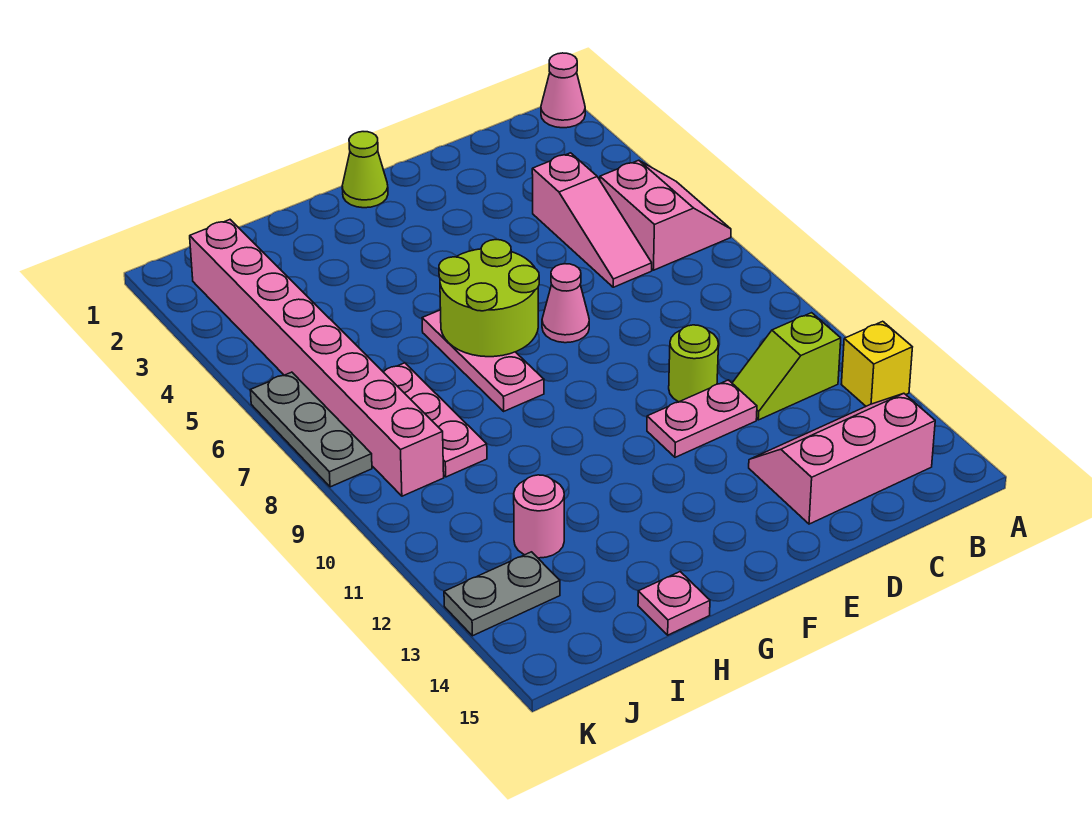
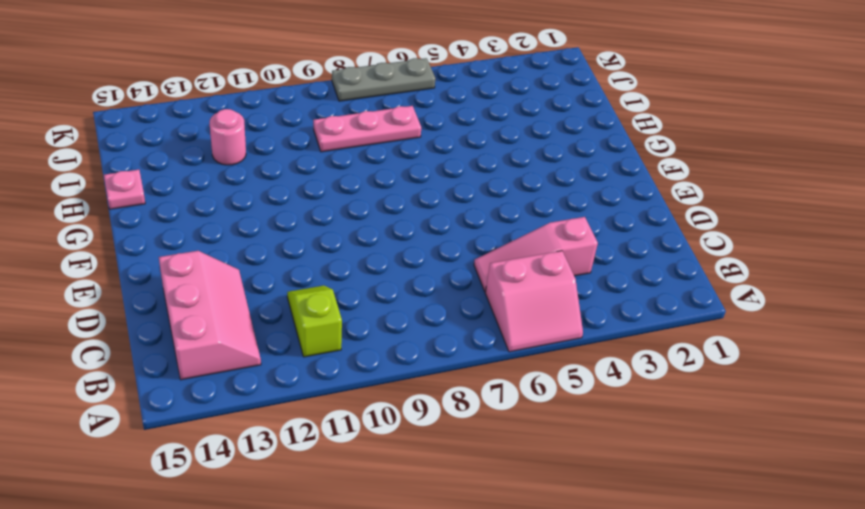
none -> pink 1x1 cone [541,53,585,128]
none -> yellow 1x1 brick [841,321,912,406]
none -> lime 1x1 round brick [669,325,719,402]

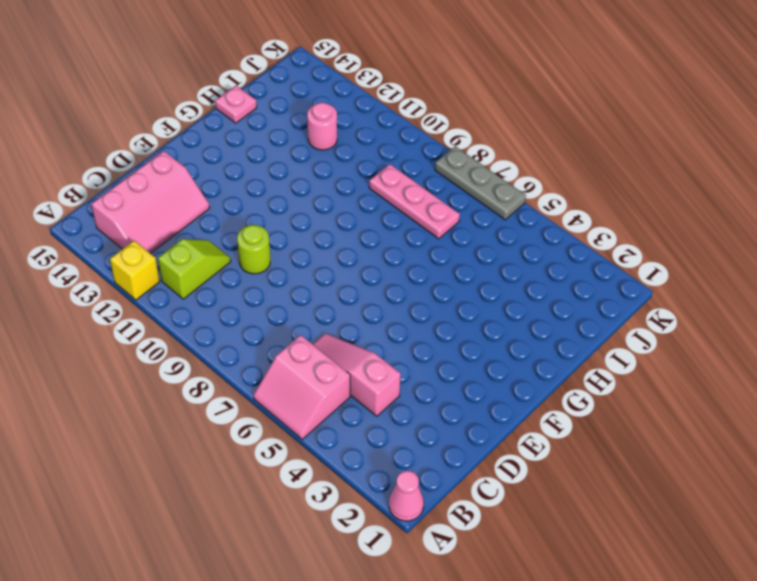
none -> pink 1x2 plate [647,380,757,457]
none -> pink 1x1 cone [542,264,589,343]
none -> lime 1x1 cone [342,132,388,208]

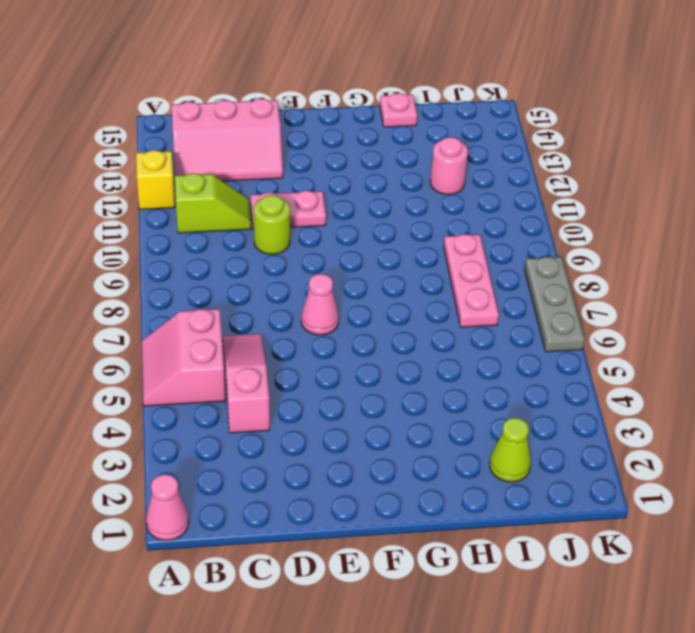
lime 1x1 cone [490,418,531,482] -> lime 1x1 cone moved to [342,132,388,208]
none -> pink 1x3 plate [422,310,544,411]
none -> pink 1x8 brick [190,220,444,496]
none -> grey 1x2 plate [444,552,560,636]

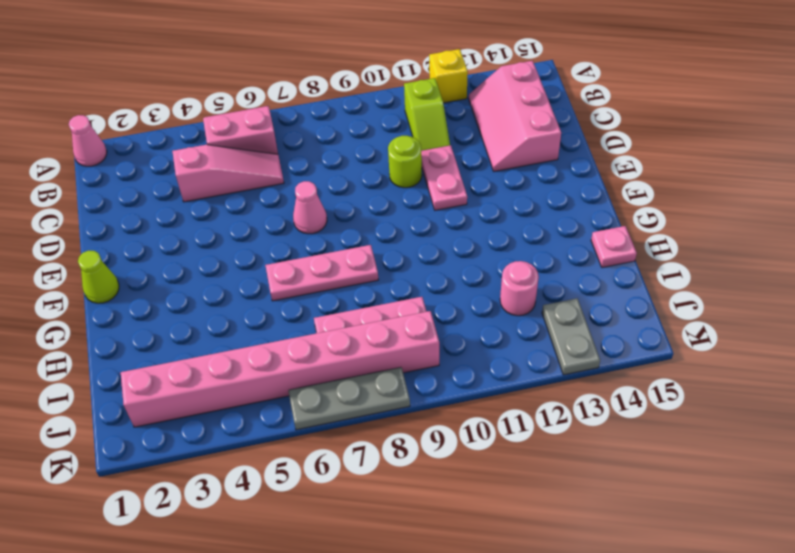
none -> lime 2x2 round brick [439,240,539,357]

